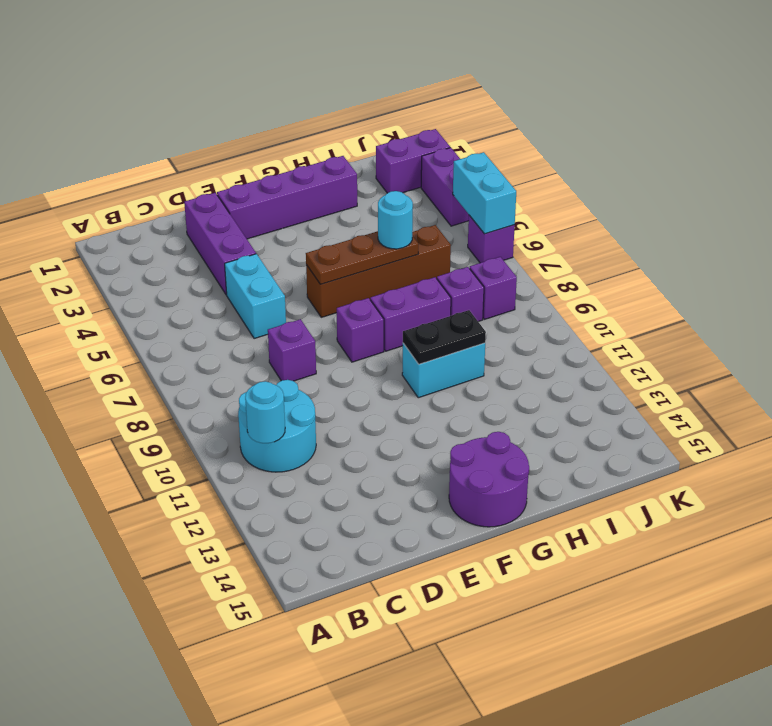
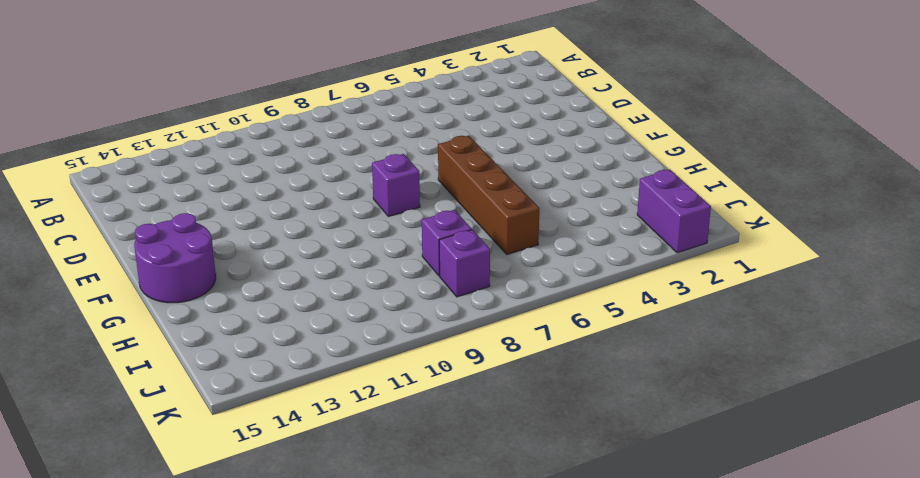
none -> cyan 2x2 round brick [238,380,316,472]
none -> purple 1x3 brick [184,193,256,295]
none -> cyan 1x2 brick [225,254,286,339]

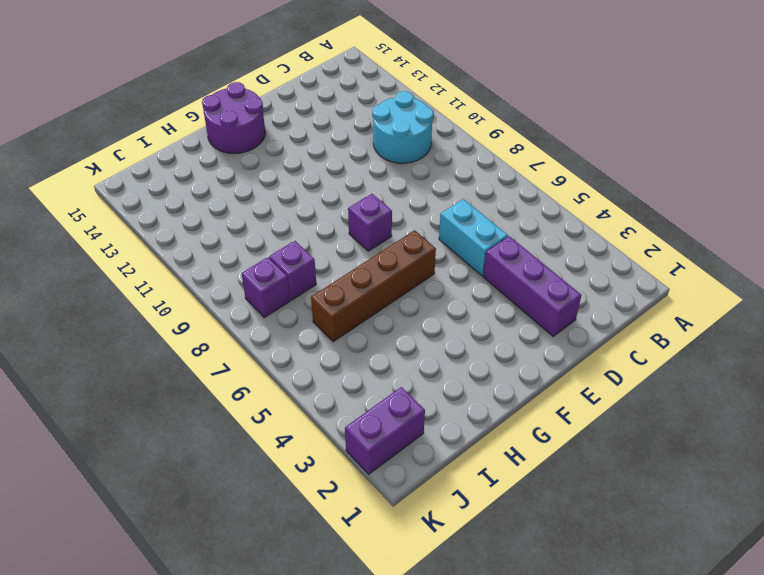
none -> purple 1x1 brick [268,319,316,381]
none -> purple 1x4 brick [217,156,357,239]
none -> purple 1x2 brick [370,277,451,351]

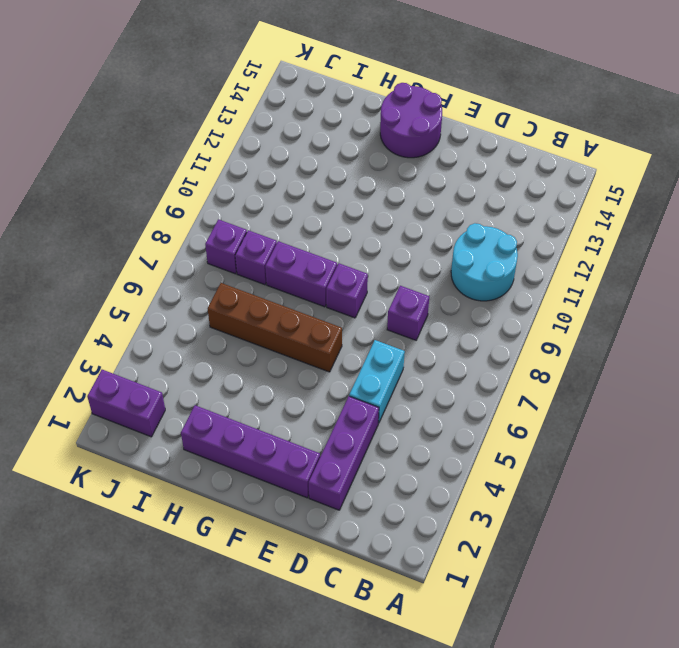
none -> cyan 1x2 brick [402,343,485,398]
none -> purple 1x2 brick [421,148,469,226]
none -> purple 1x1 brick [468,215,515,263]

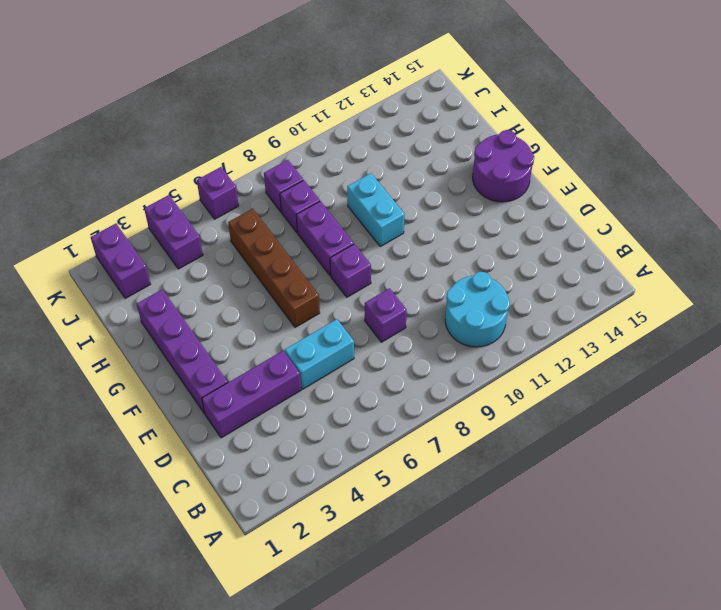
purple 1x2 brick [144,195,203,269] -> purple 1x2 brick turned to [421,148,469,226]
none -> cyan 1x1 round brick [245,381,285,443]
none -> brown 1x3 plate [306,231,418,284]
none -> black 1x2 plate [403,310,486,364]

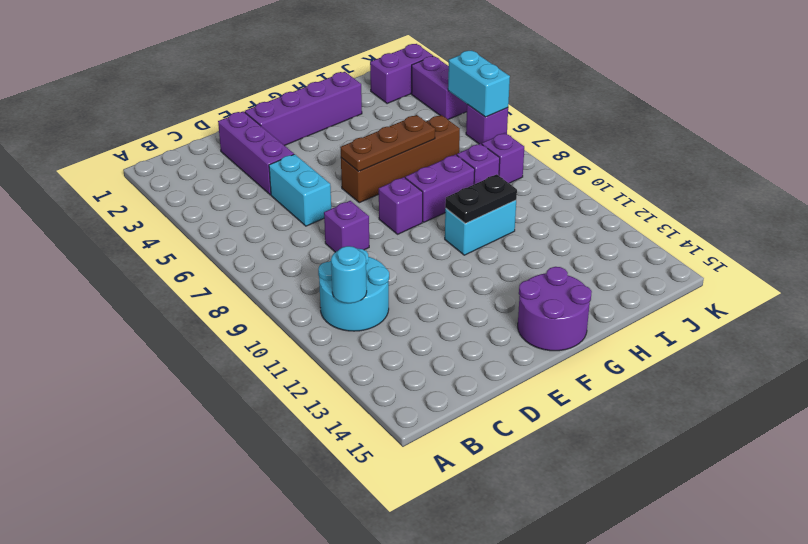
none -> cyan 1x1 round brick [378,191,413,249]

